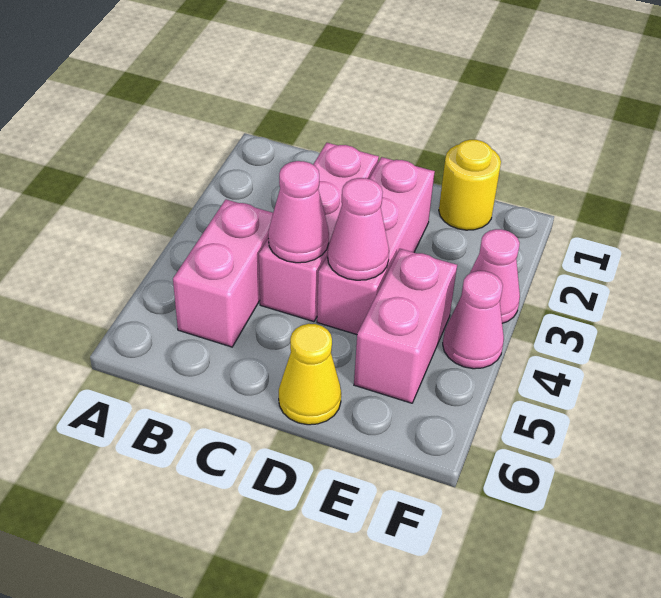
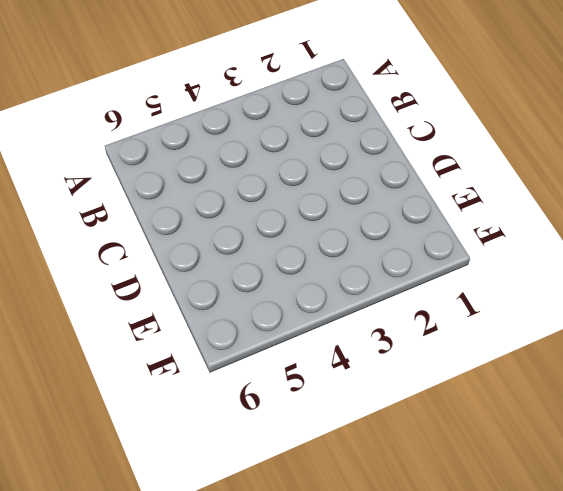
none -> pink 1x2 brick [173,200,273,347]
none -> pink 1x3 brick [259,143,379,322]

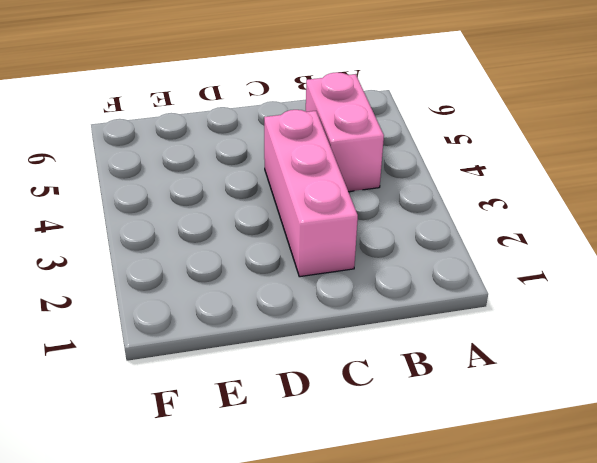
none -> pink 1x3 brick [317,157,435,335]
none -> yellow 1x1 cone [279,324,341,425]

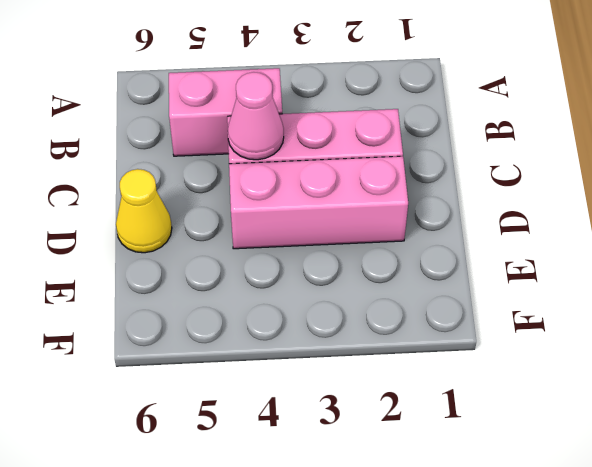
none -> yellow 1x1 round brick [439,140,501,230]
none -> pink 1x2 brick [354,249,457,403]

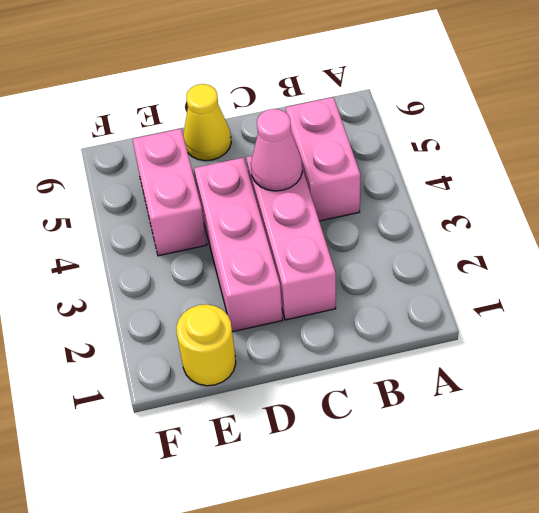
none -> pink 1x1 cone [470,229,520,323]
none -> pink 1x1 cone [443,271,504,369]

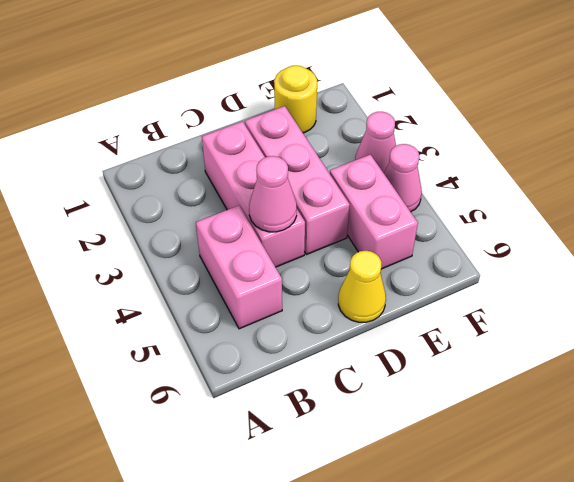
none -> pink 1x1 cone [328,178,389,280]

